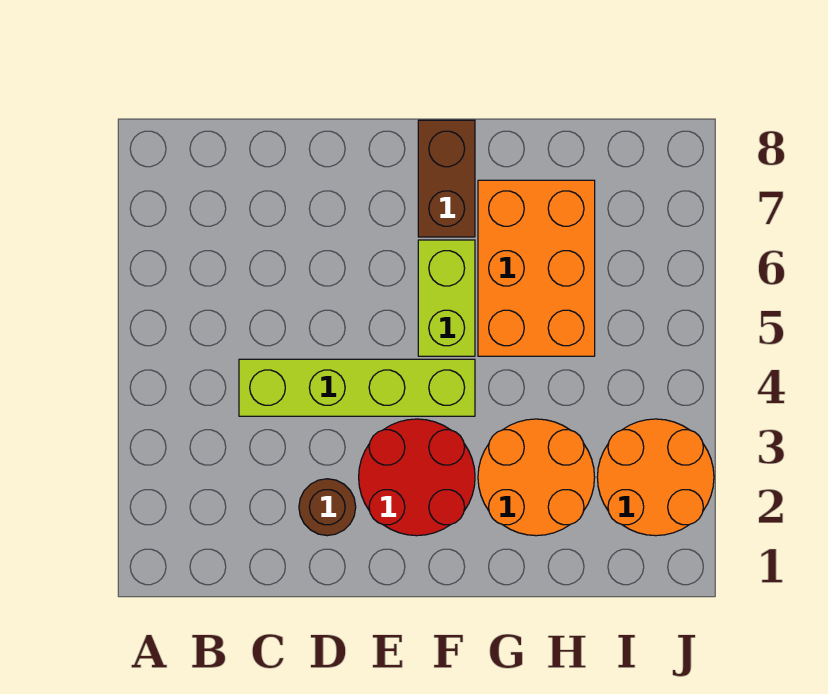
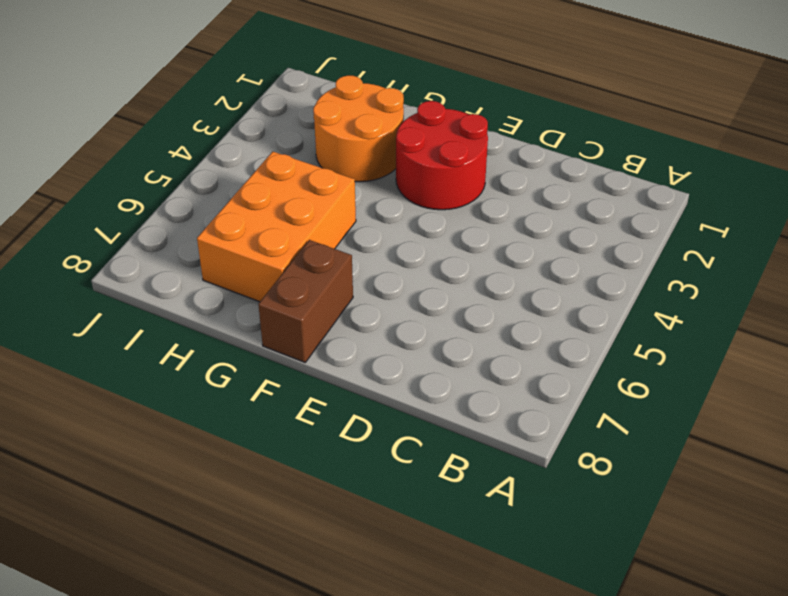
none -> lime 1x4 brick [239,359,475,416]
none -> brown 1x1 round brick [299,479,356,536]

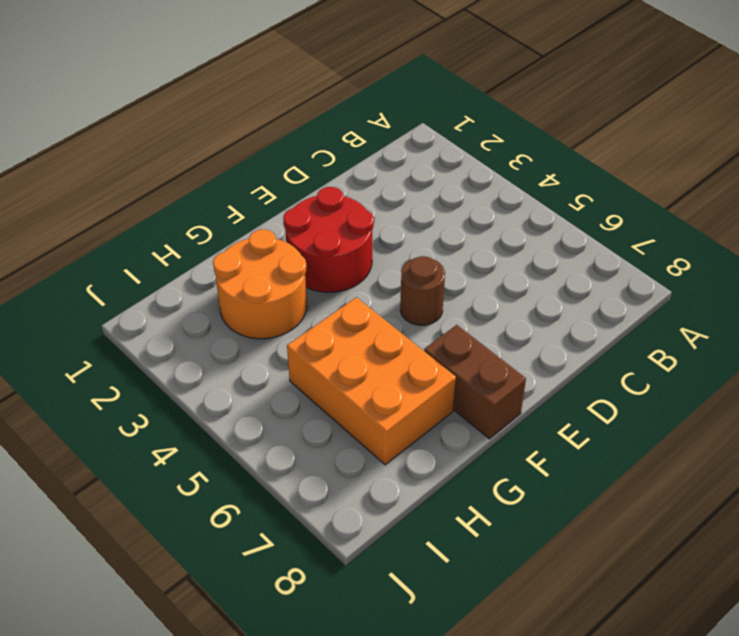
brown 1x1 round brick [400,256,445,325] -> brown 1x1 round brick moved to [299,479,356,536]
none -> lime 1x4 brick [239,359,475,416]
none -> lime 1x2 brick [418,240,475,356]

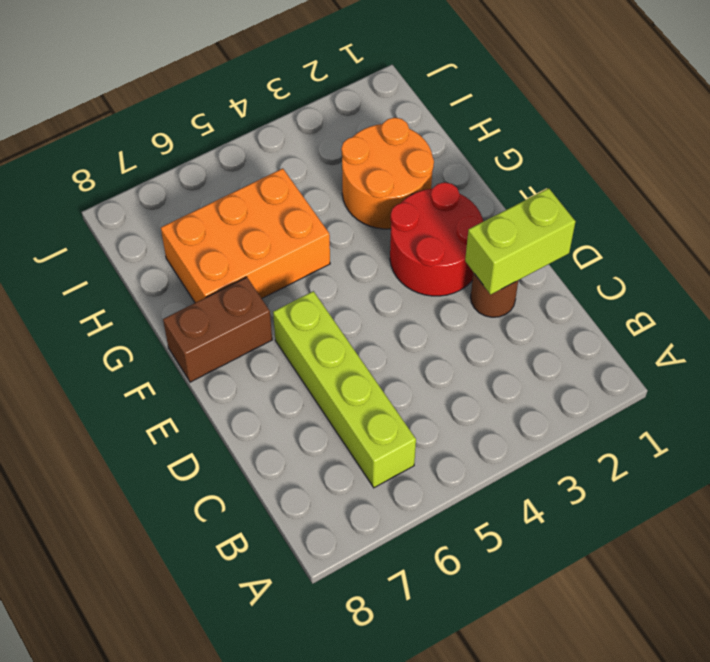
lime 1x4 brick [273,291,416,488] -> lime 1x4 brick moved to [239,359,475,416]
lime 1x2 brick [465,188,576,295] -> lime 1x2 brick moved to [418,240,475,356]
none -> orange 2x2 round brick [597,419,714,536]

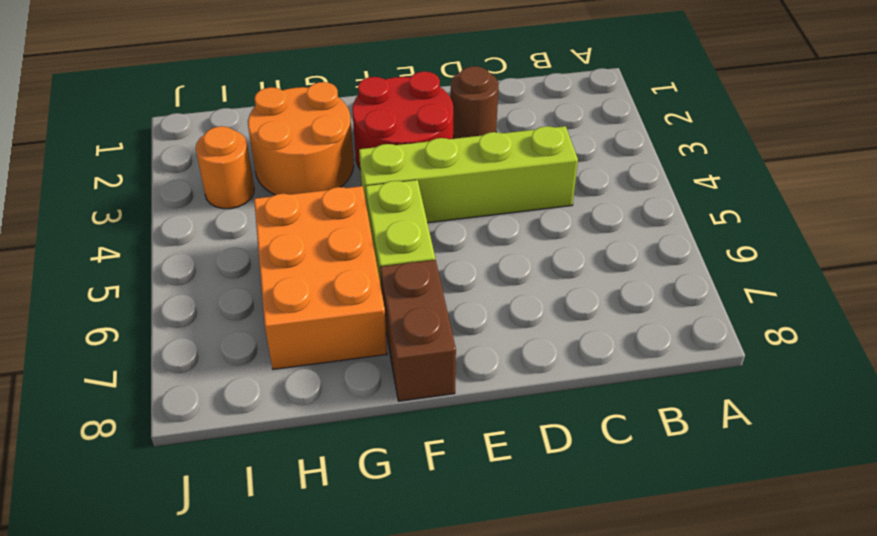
orange 1x1 round brick [196,126,254,209] -> orange 2x2 round brick [597,419,714,536]

